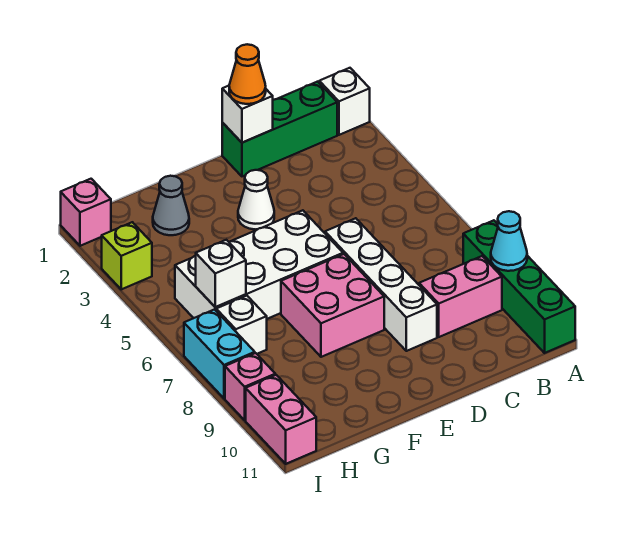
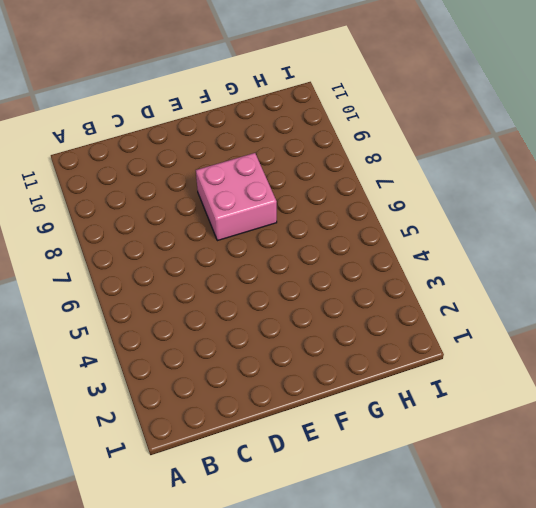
none -> white 1x1 brick [319,68,370,135]
none -> green 1x4 brick [463,220,575,353]
none -> green 1x3 brick [222,82,337,176]

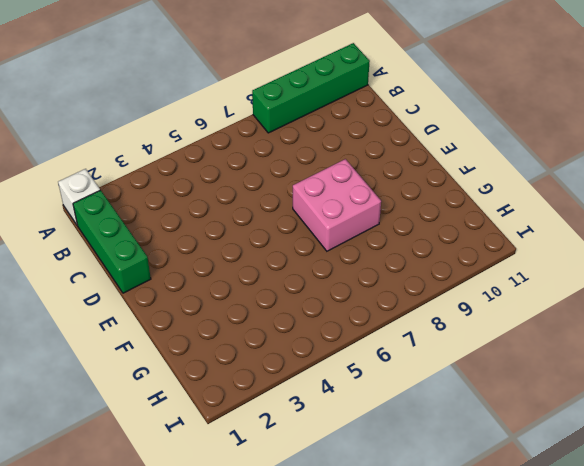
none -> pink 1x2 brick [419,256,502,337]
none -> white 1x4 brick [325,218,437,351]
none -> white 1x1 cone [238,170,274,229]

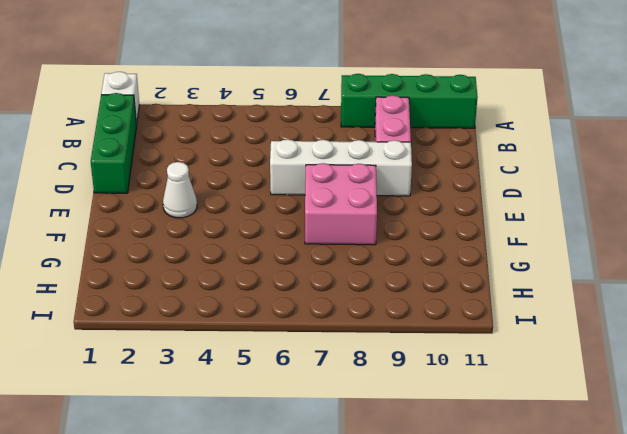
none -> white 2x4 brick [175,210,343,319]
none -> grey 1x1 cone [153,176,189,235]
none -> white 1x1 brick [216,296,267,354]

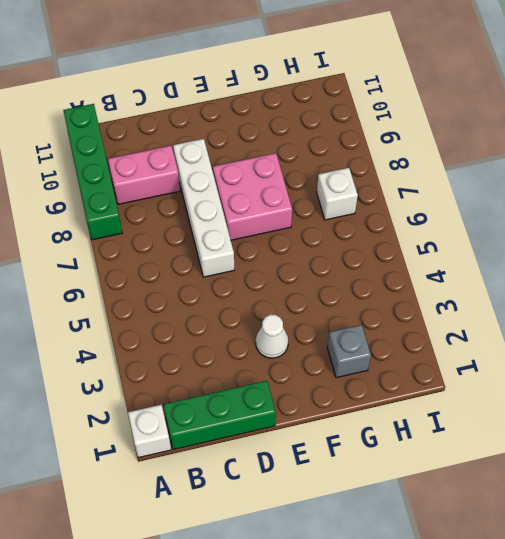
grey 1x1 brick [327,325,371,378] -> grey 1x1 cone [153,176,189,235]
none -> white 2x4 brick [175,210,343,319]
none -> pink 1x1 brick [61,179,111,246]
none -> lime 1x1 brick [102,222,152,289]

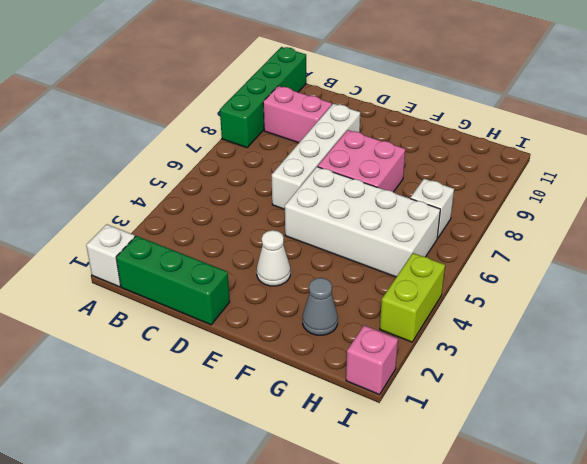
lime 1x2 brick [380,253,445,342] -> lime 1x1 brick [102,222,152,289]
none -> cyan 1x2 brick [184,309,255,398]
none -> pink 1x1 brick [225,353,275,420]
none -> pink 1x2 brick [246,375,316,464]

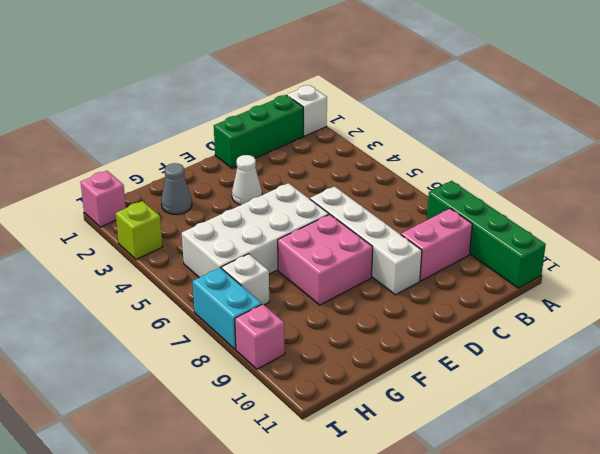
none -> pink 1x2 brick [246,375,316,464]
none -> cyan 1x1 cone [491,211,527,271]
none -> white 1x1 brick [222,86,273,143]

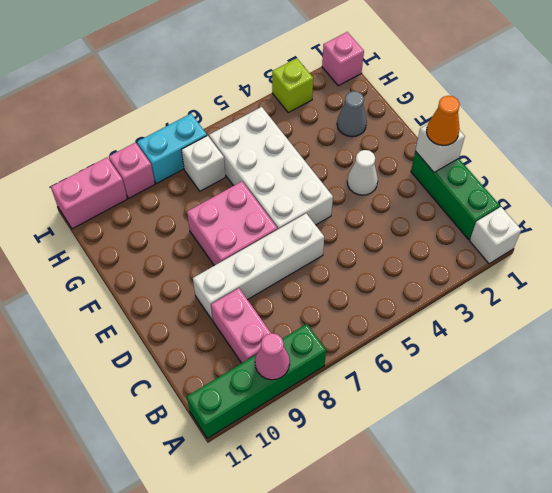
pink 1x1 cone [255,333,290,380] -> cyan 1x1 cone [491,211,527,271]
none -> white 1x1 brick [196,240,246,307]

